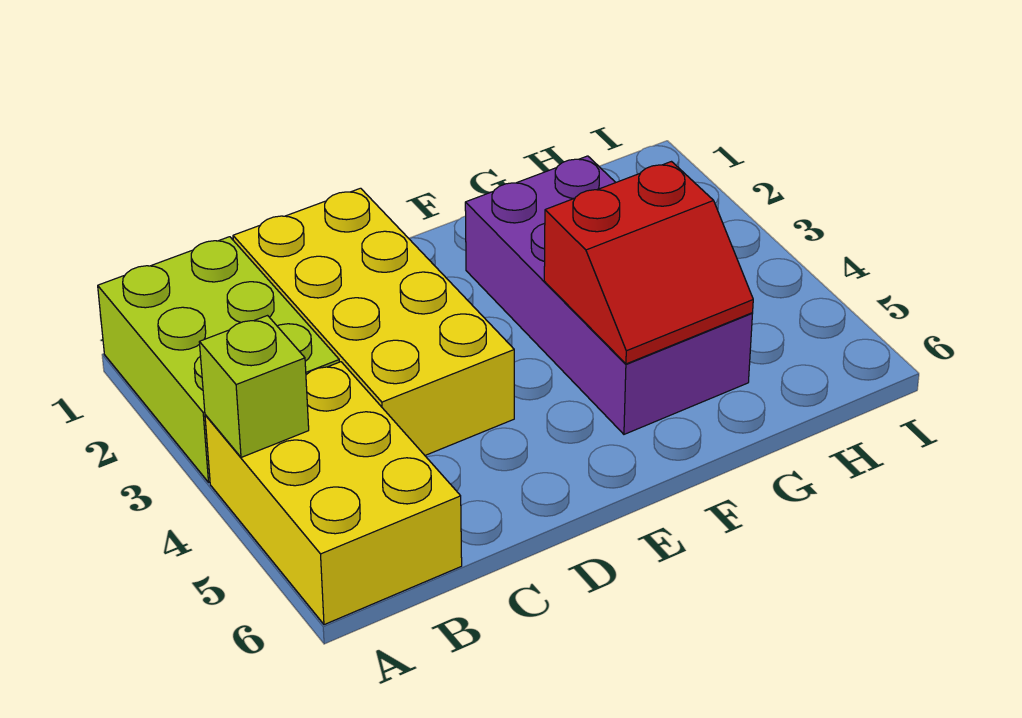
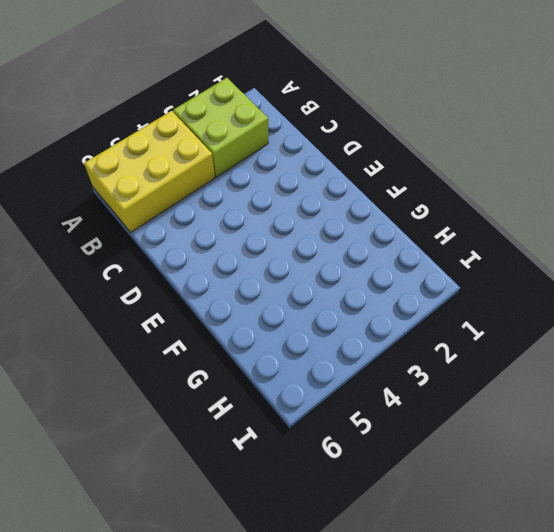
lime 2x2 brick [173,78,268,177] -> lime 2x3 brick [98,237,339,482]
none -> yellow 2x4 brick [233,188,514,455]
none -> purple 2x4 brick [465,156,753,434]

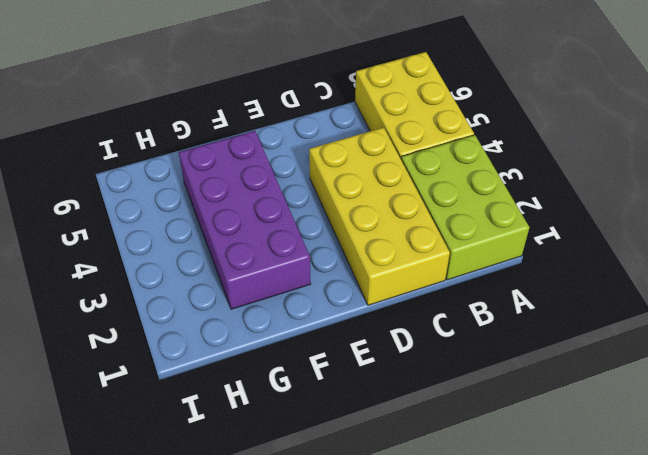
none -> lime 1x1 brick [199,316,309,457]
none -> red 2x2 slope [544,162,753,364]

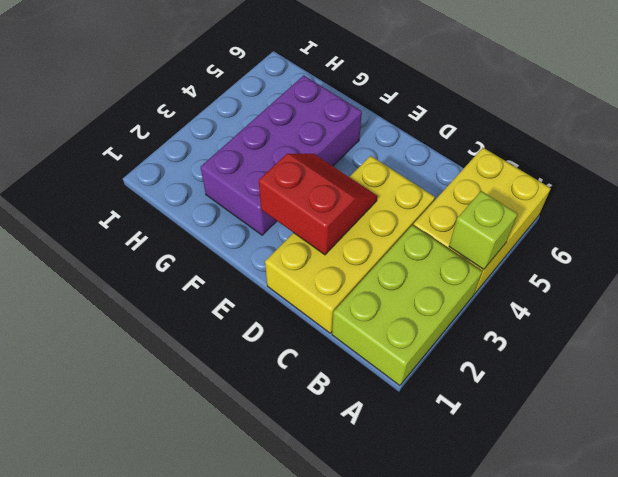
red 2x2 slope [259,154,377,255] -> red 2x2 slope moved to [544,162,753,364]

